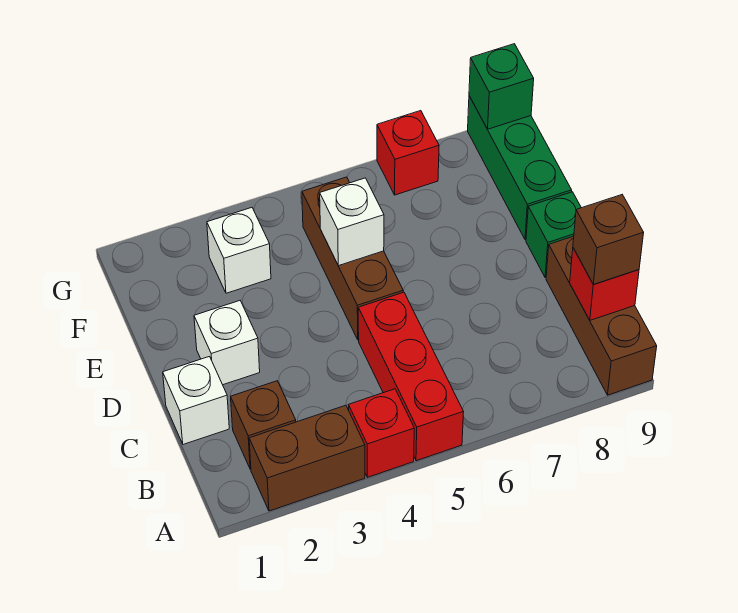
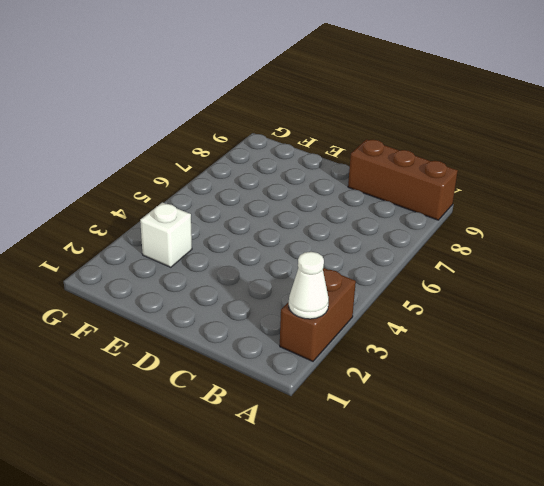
white 1x1 cone [289,252,329,319] -> none
none -> red 1x1 brick [349,389,414,477]
none -> red 1x3 brick [358,292,464,461]
none -> brown 1x1 brick [231,381,296,469]

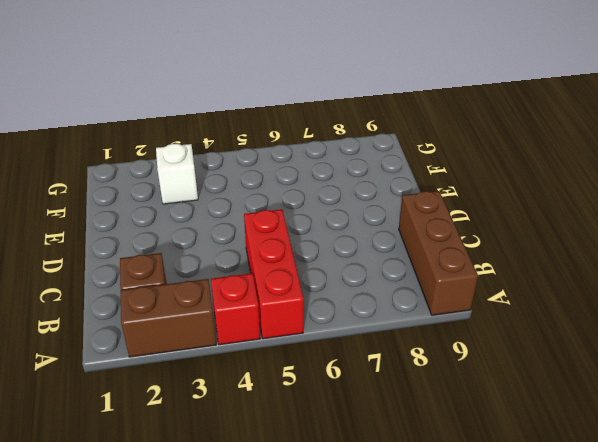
none -> white 1x1 brick [163,357,229,444]
none -> white 1x1 brick [194,301,260,385]
none -> brown 1x3 brick [302,177,403,340]

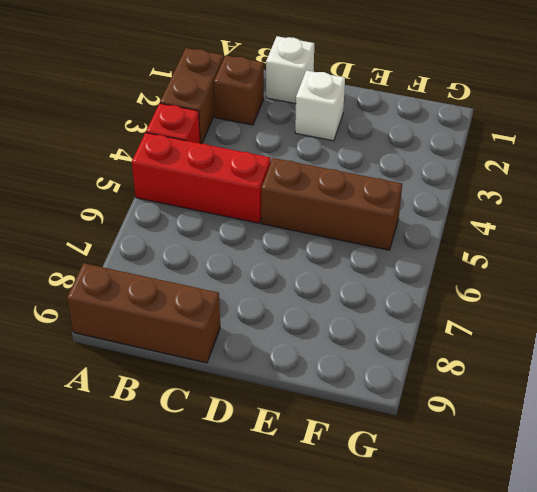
none -> green 1x1 brick [526,192,581,278]
none -> green 1x3 brick [468,96,572,240]
none -> white 1x1 brick [207,208,271,293]

